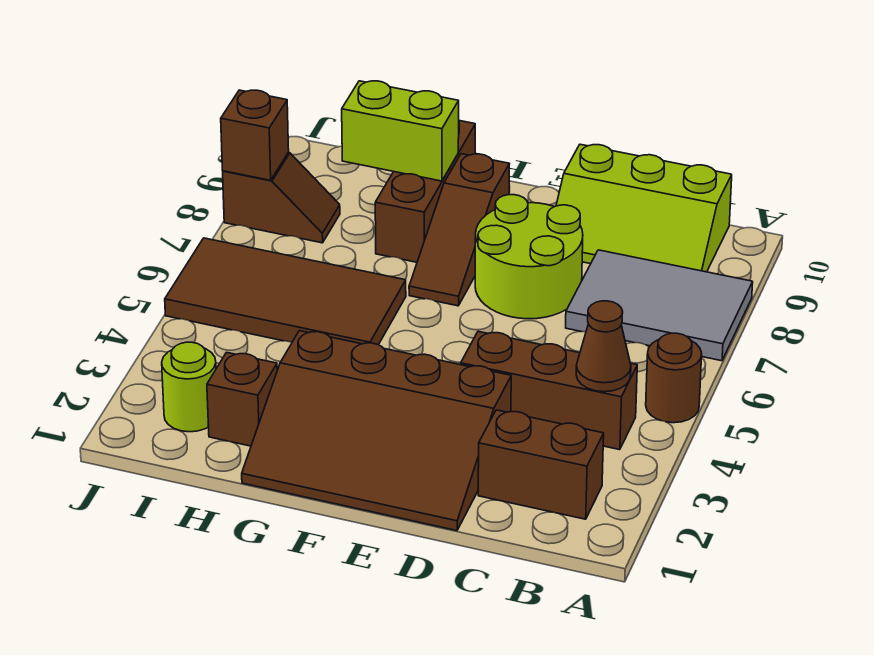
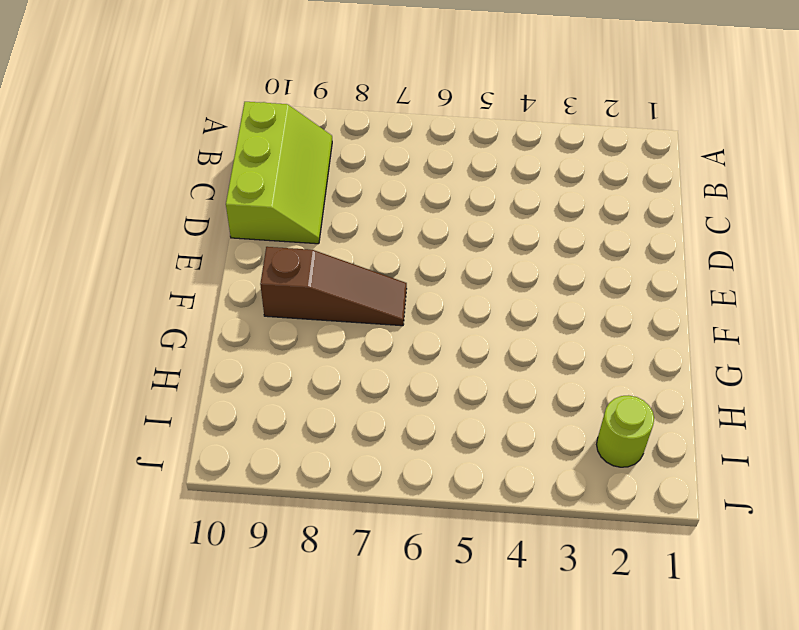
none -> brown 1x1 round brick [646,333,702,423]
none -> grey 2x3 tile [566,250,753,361]
none -> brown 1x2 brick [478,410,604,519]

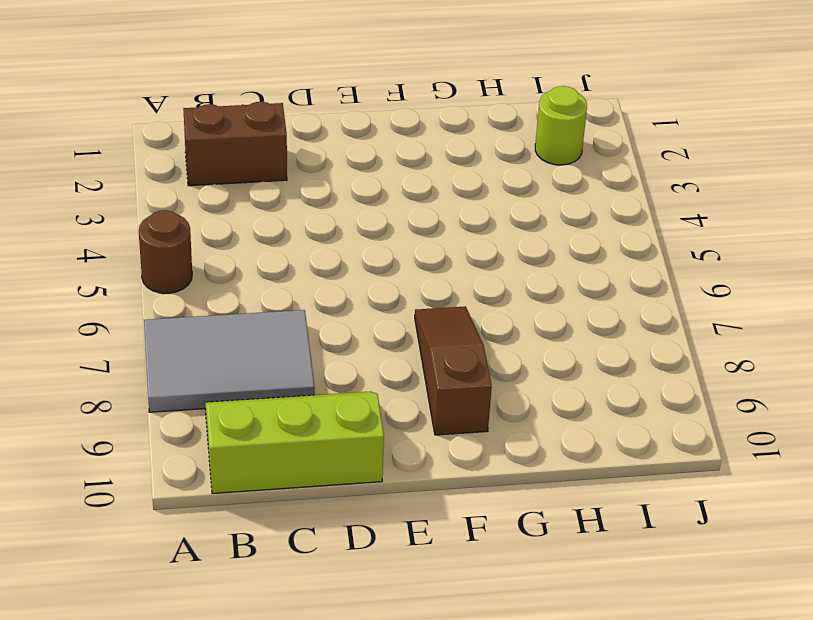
none -> brown 1x3 brick [461,331,637,450]
none -> brown 3x4 slope [242,331,511,531]
none -> lime 2x2 round brick [475,195,583,319]

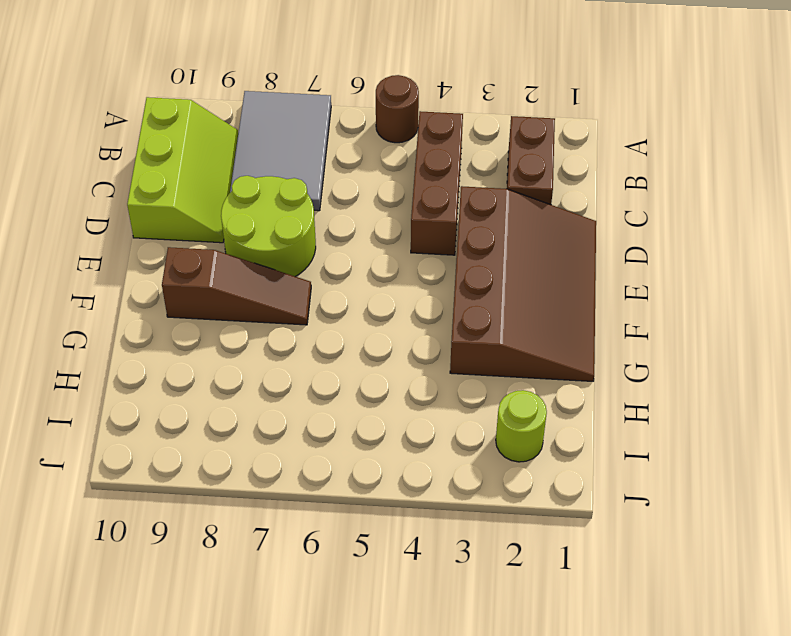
none -> brown 2x4 tile [165,238,406,345]
none -> brown 1x3 brick [375,121,475,262]
none -> brown 1x1 brick [207,352,277,446]

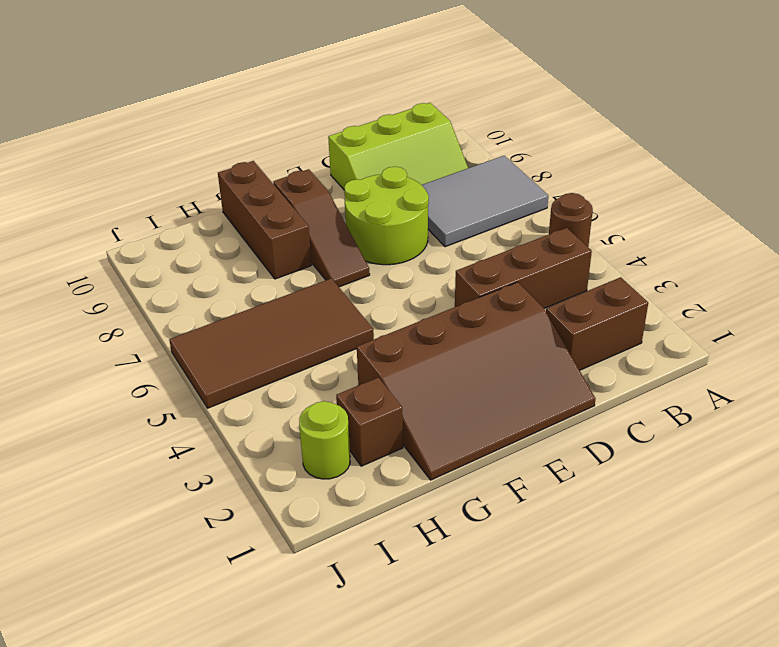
none -> brown 1x2 slope [223,152,340,243]
none -> brown 1x1 cone [576,301,631,392]
none -> lime 1x2 brick [342,81,459,181]

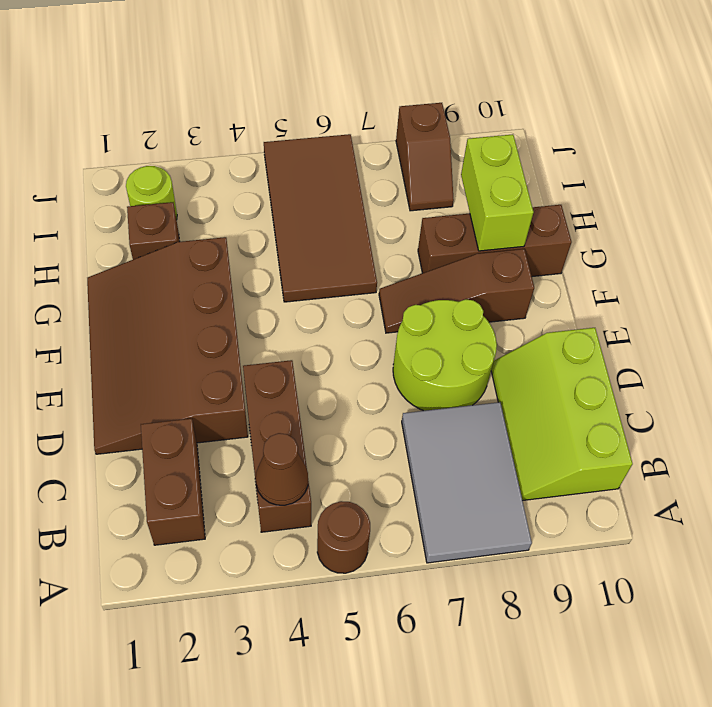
none -> brown 1x1 brick [221,90,289,180]

